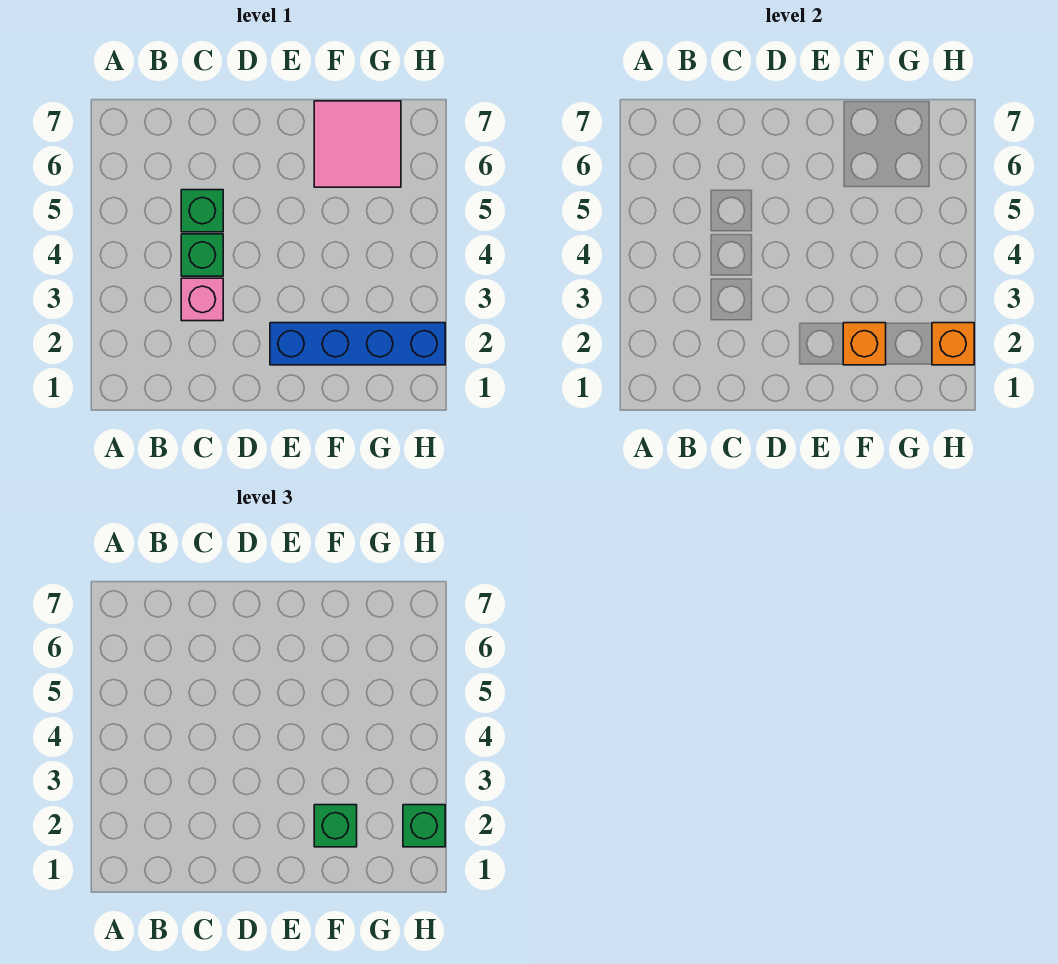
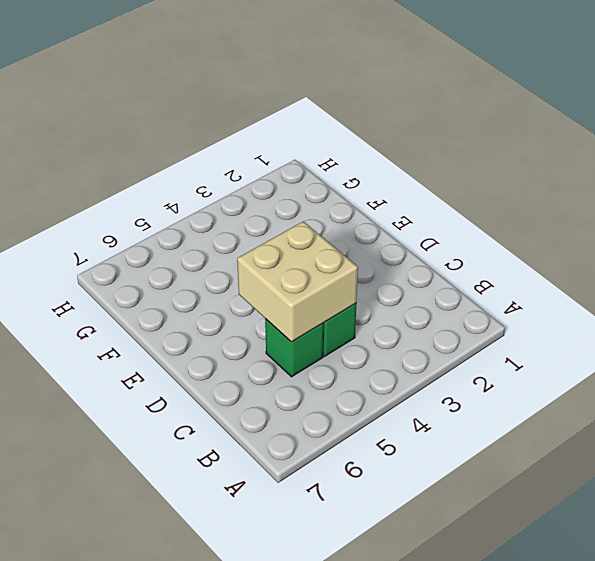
tan 2x2 brick [237,221,358,342] -> none
none -> pink 1x1 brick [181,278,223,321]
none -> blue 1x4 brick [270,323,445,365]

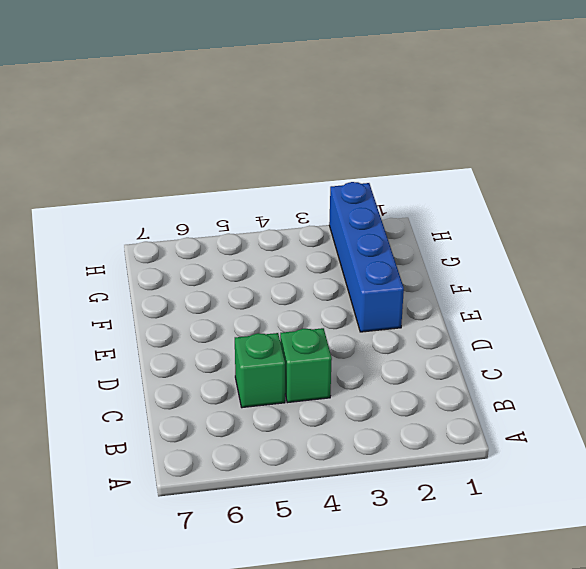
none -> pink 1x1 brick [181,278,223,321]
none -> pink 2x2 tile [314,101,401,187]

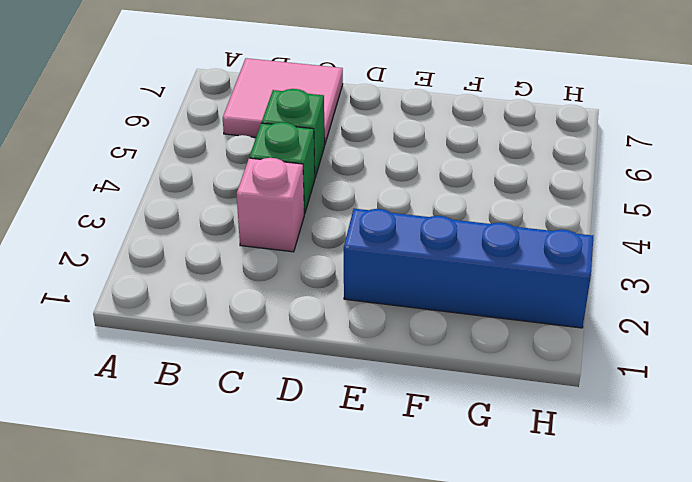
pink 2x2 tile [223,58,343,143] -> pink 2x2 tile moved to [314,101,401,187]
none -> orange 1x1 brick [843,323,886,365]
none -> orange 1x1 brick [932,323,974,365]

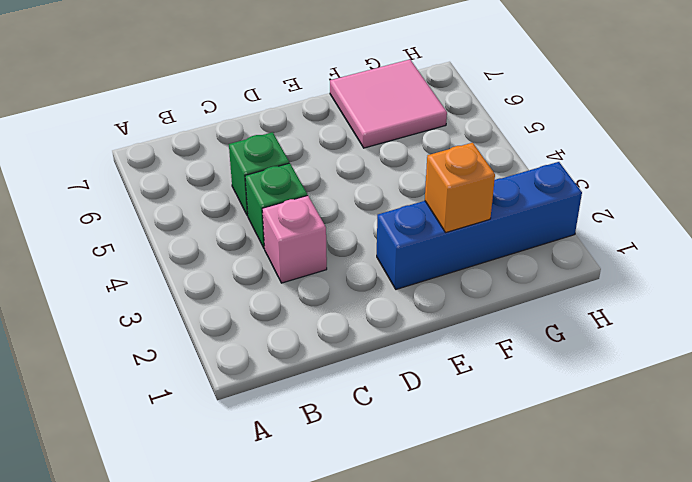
none -> orange 1x1 brick [932,323,974,365]
none -> green 1x1 brick [314,805,357,847]

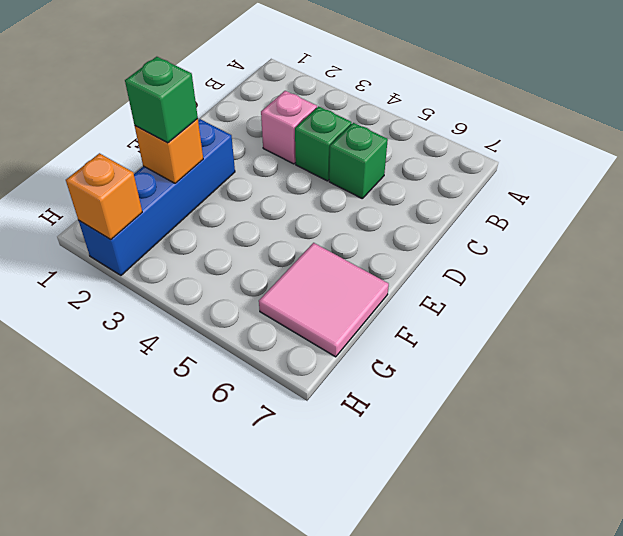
none -> green 1x1 brick [403,805,445,847]

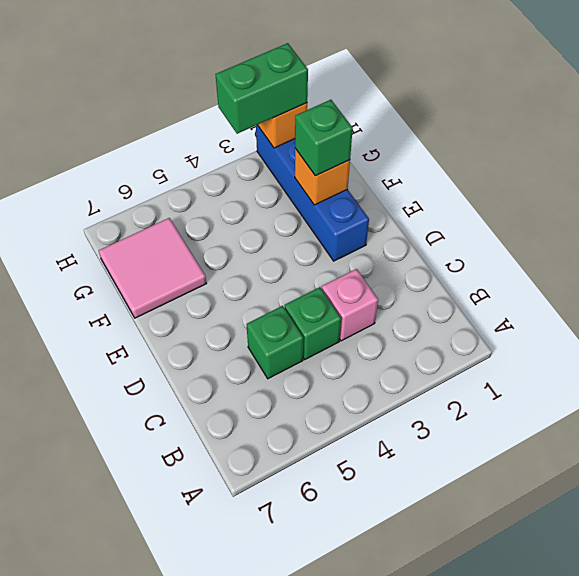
green 1x2 brick [216,43,308,134] -> green 1x1 brick [403,805,445,847]

